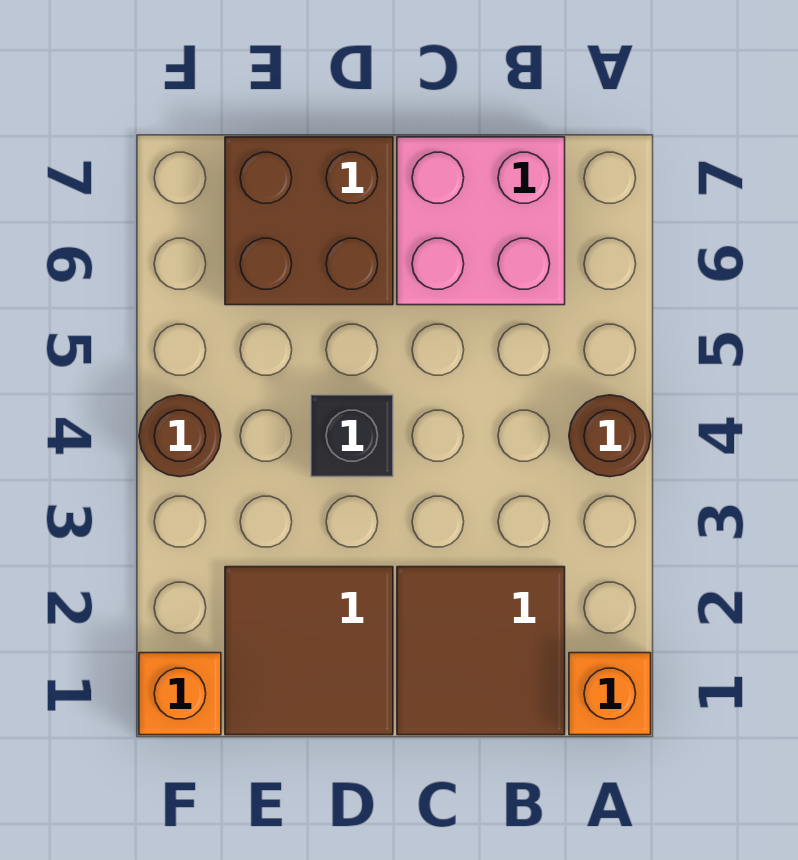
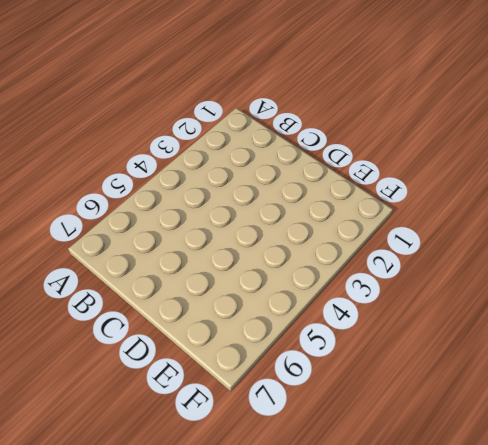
none -> orange 1x1 brick [569,653,651,735]
none -> brown 1x1 round brick [569,395,651,477]

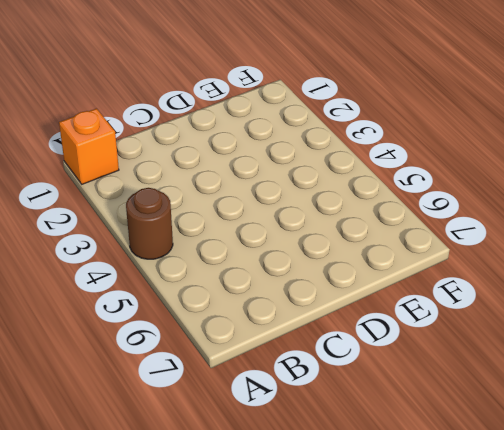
none -> brown 2x2 tile [397,567,565,735]
none -> pink 2x2 brick [397,137,565,305]

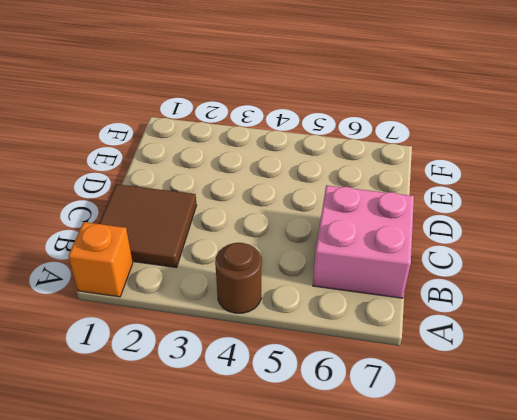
none -> brown 2x2 tile [225,567,393,735]
none -> black 1x1 brick [311,395,393,477]

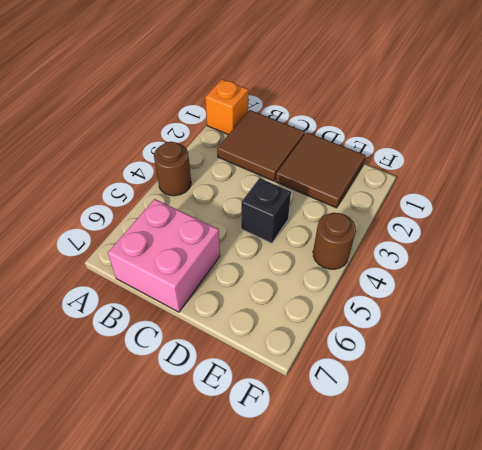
none -> brown 2x2 brick [225,137,393,305]
none -> orange 1x1 brick [139,653,221,735]

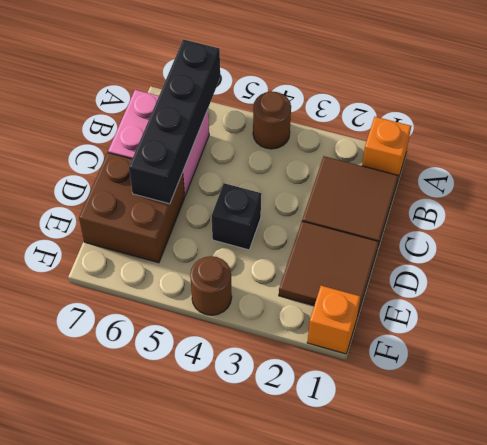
black 1x4 brick [129,39,220,204] -> none

